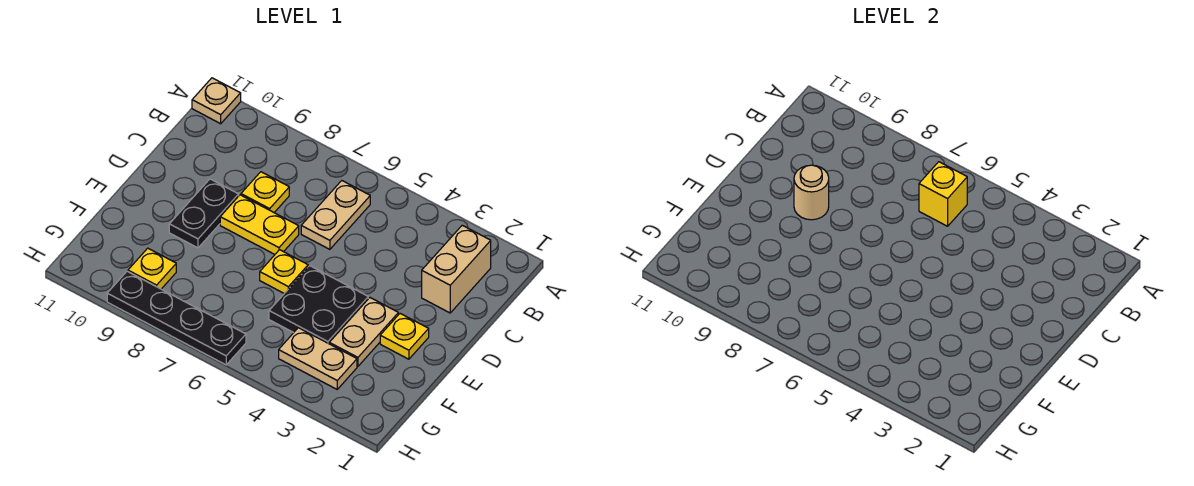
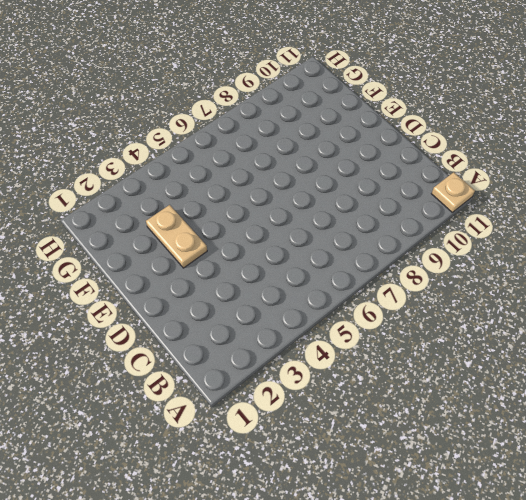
none -> tan 1x2 brick [422,225,491,313]
none -> tan 1x2 plate [301,181,370,249]
none -> yellow 1x1 plate [241,172,289,212]

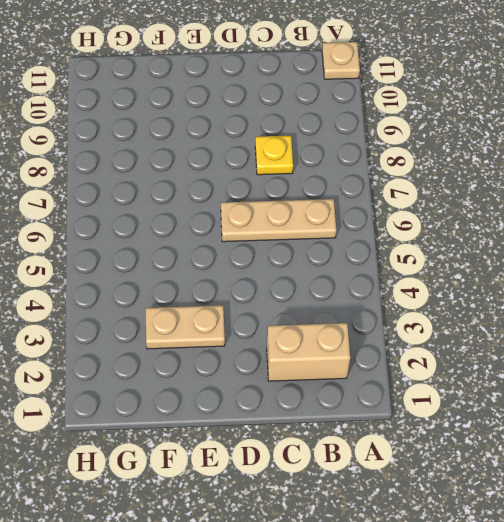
tan 1x3 plate [221,199,336,242] -> tan 1x2 plate [301,181,370,249]
none -> yellow 1x2 plate [220,195,299,254]
none -> black 1x2 plate [169,179,239,248]
none -> yellow 1x1 plate [380,314,429,359]

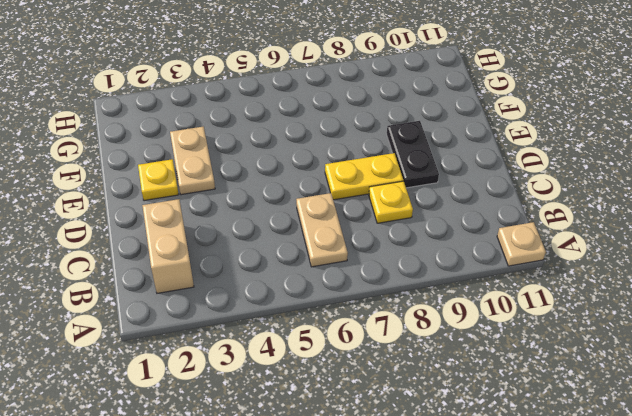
none -> black 2x2 plate [269,266,368,344]
none -> yellow 1x1 plate [260,250,308,293]
none -> tan 1x2 plate [279,328,357,389]

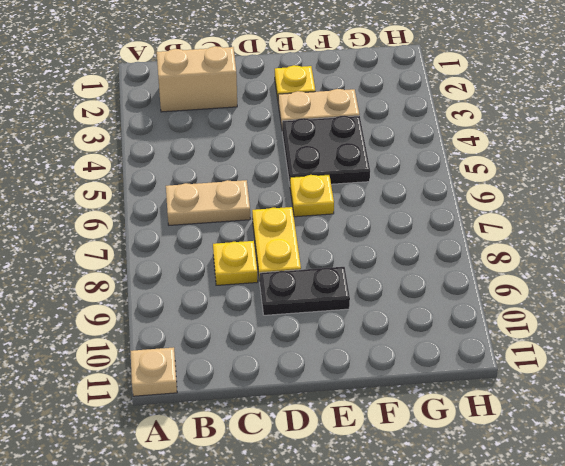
none -> tan 1x2 plate [279,328,357,389]
none -> yellow 1x1 plate [128,248,176,289]
none -> black 1x4 plate [107,271,246,365]

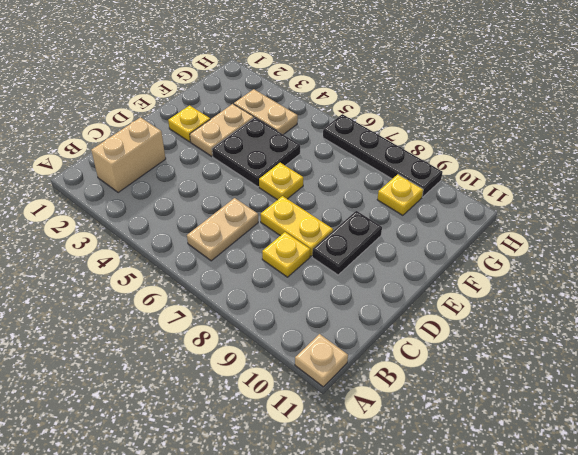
none -> yellow 1x1 brick [919,162,967,226]
none -> tan 1x1 round brick [794,165,829,220]

